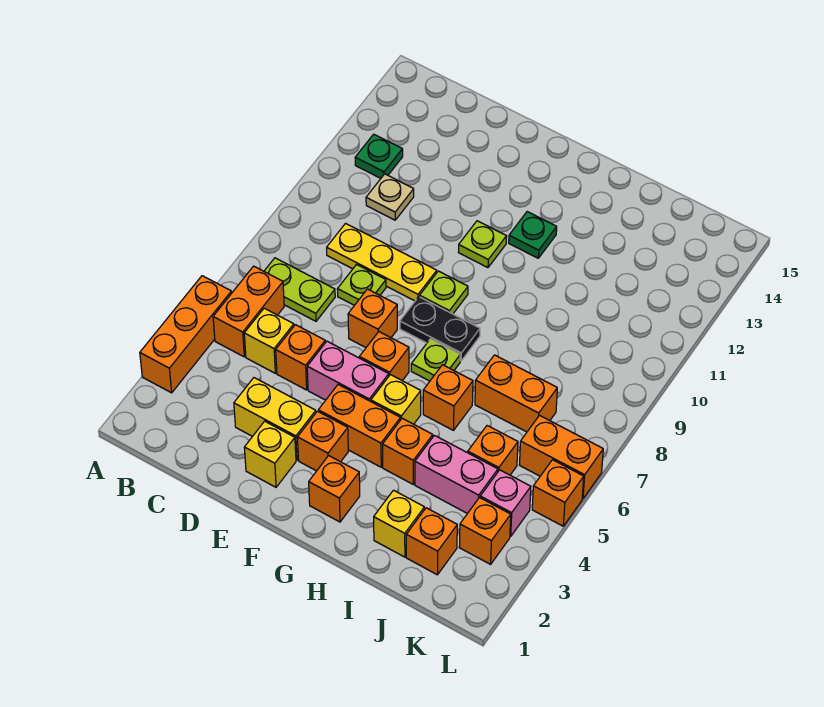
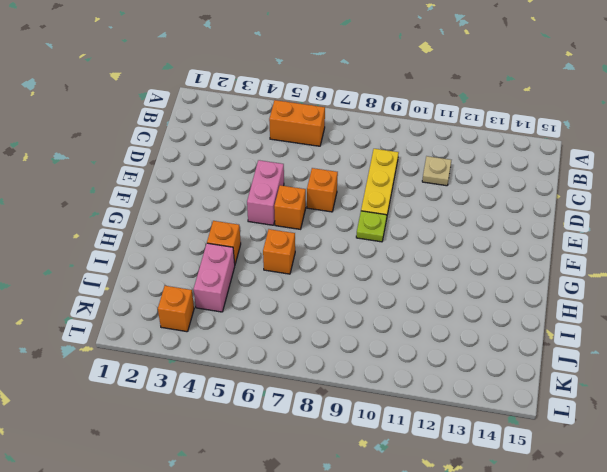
none -> orange 1x3 brick [140,276,232,393]
none -> lime 1x2 plate [264,258,335,321]
none -> green 1x1 plate [355,134,403,178]
none -> yellow 1x1 brick [244,308,294,373]

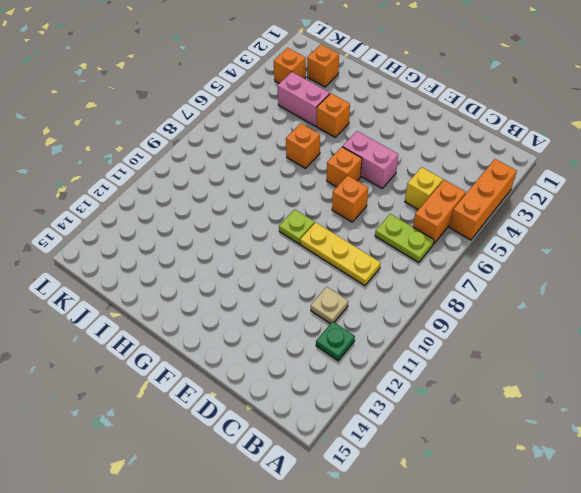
none -> yellow 1x2 brick [234,378,316,460]
none -> orange 1x1 brick [276,325,325,390]
none -> lime 1x1 plate [337,265,386,305]
none -> yellow 1x1 brick [244,421,296,487]

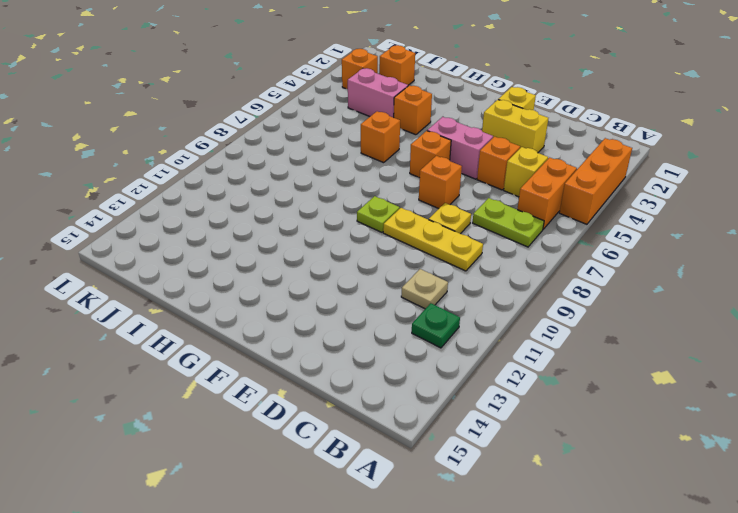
yellow 1x1 plate [429,203,471,234] -> lime 1x1 plate [337,265,386,305]
none -> orange 1x1 brick [297,411,348,471]
none -> orange 1x2 brick [318,385,400,467]
none -> black 1x2 plate [400,297,480,361]
none -> lime 1x1 plate [458,221,507,268]

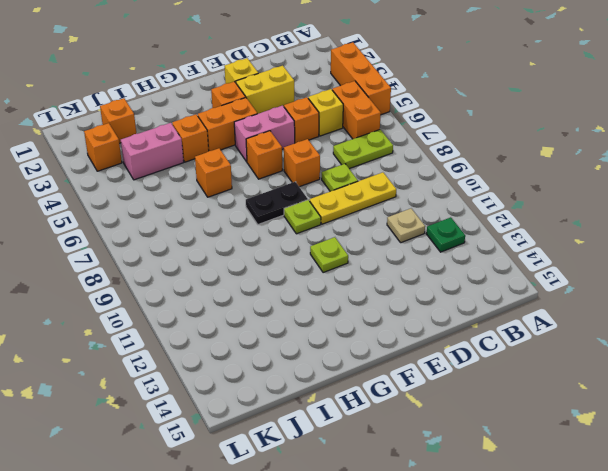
none -> orange 1x1 brick [309,456,360,522]
none -> yellow 1x1 brick [371,375,421,424]
none -> lime 1x1 plate [411,339,460,381]
none -> green 1x1 plate [509,212,557,258]

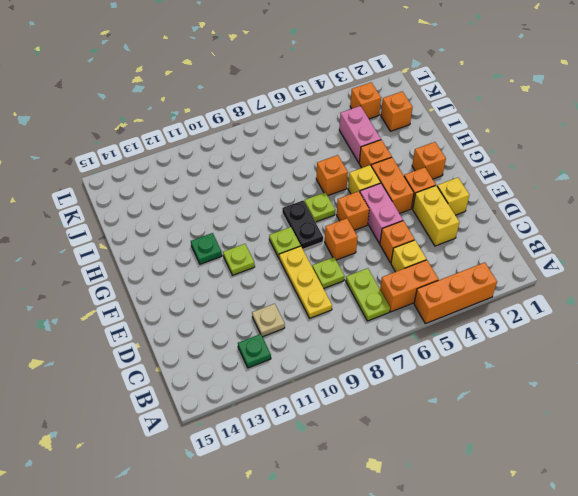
none -> yellow 1x1 brick [374,490,424,557]
none -> orange 1x2 brick [475,355,557,432]
none -> orange 1x1 brick [468,426,518,475]
none -> pink 1x1 brick [480,470,531,536]

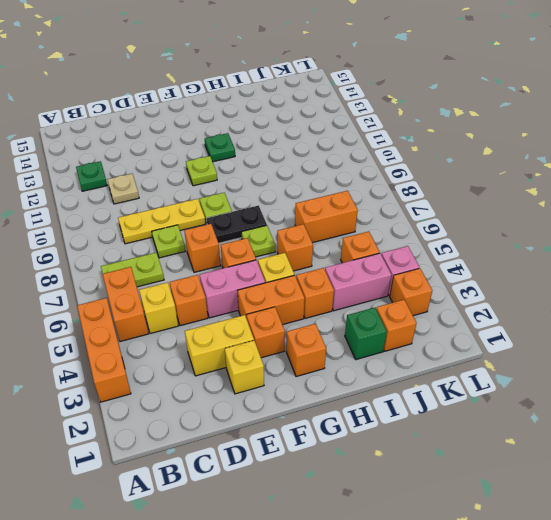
green 1x1 brick [345,308,387,360] -> yellow 1x1 brick [374,490,424,557]
none -> orange 1x2 brick [520,415,603,499]
none -> orange 1x1 brick [532,460,584,526]

